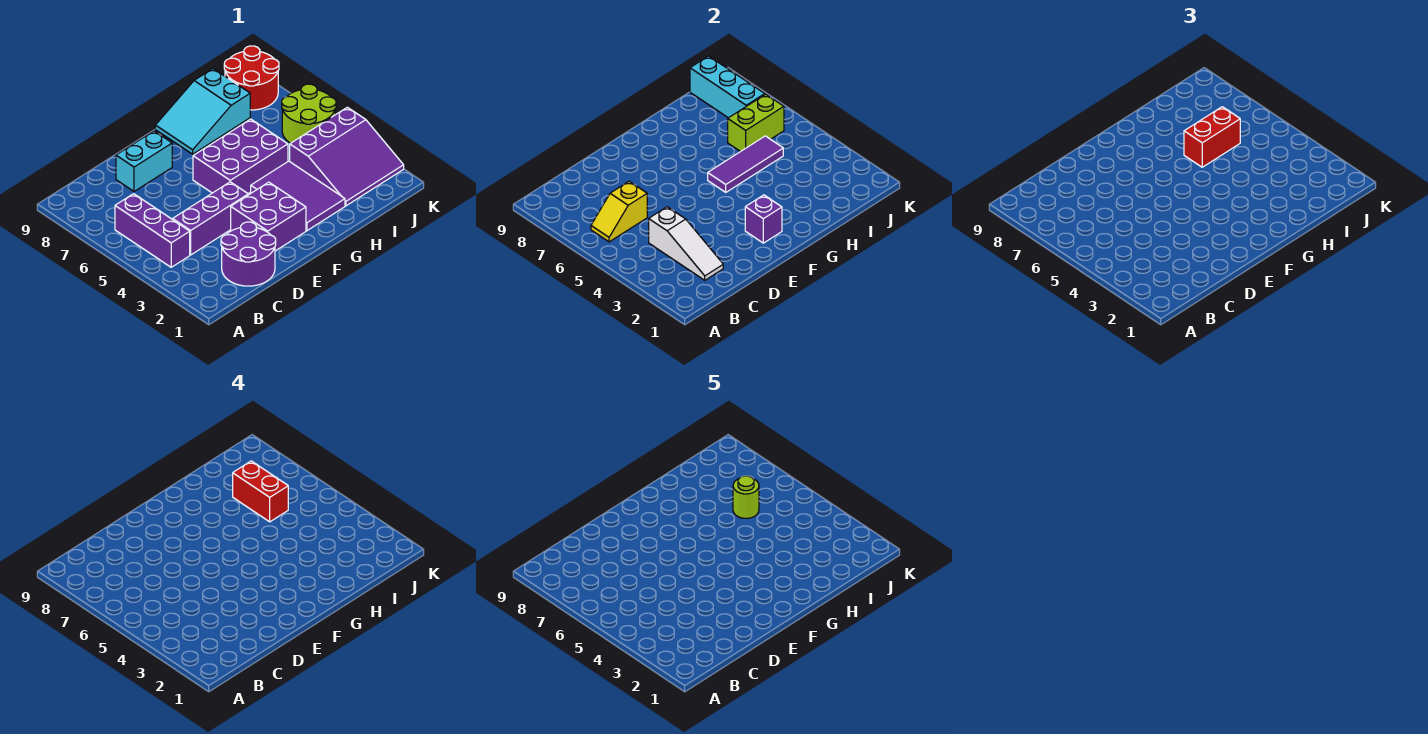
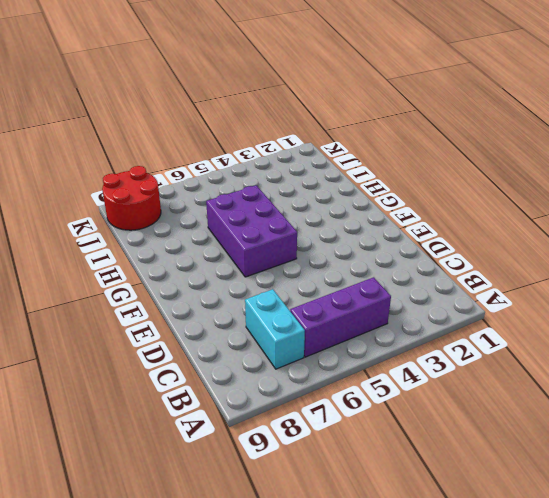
cyan 1x2 brick [245,289,305,369] -> cyan 1x2 brick moved to [116,131,172,191]
none -> purple 2x2 round brick [221,222,276,286]
none -> purple 1x3 brick [173,182,248,255]
none -> purple 2x2 brick [231,182,306,251]

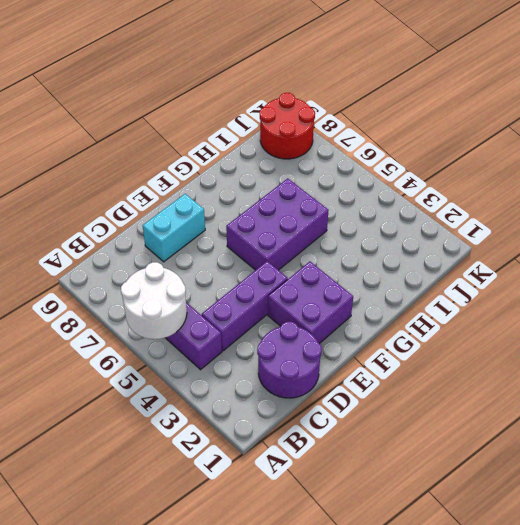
white 2x2 round brick [121,262,187,339] -> yellow 1x2 slope [591,181,647,242]
none -> purple 2x3 tile [251,161,345,231]
none -> cyan 2x3 slope [155,69,250,154]
none -> purple 3x3 slope [290,107,404,206]

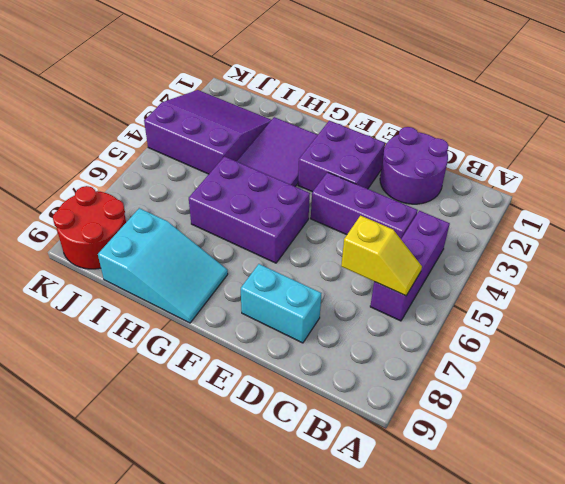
none -> lime 2x2 round brick [282,84,336,143]
none -> white 1x3 slope [649,207,723,280]
none -> purple 1x1 brick [745,195,782,243]

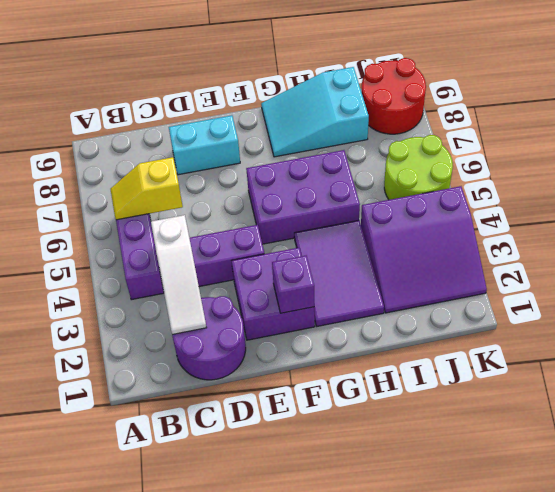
none -> purple 1x3 tile [708,136,783,192]
none -> lime 1x2 brick [728,94,784,152]
none -> cyan 1x3 brick [690,56,765,118]

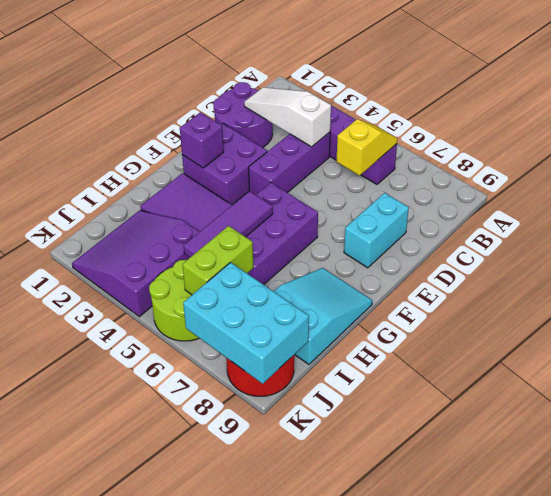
cyan 2x3 brick [183,262,309,384] -> cyan 1x3 brick [690,56,765,118]
none -> red 1x2 brick [1184,107,1240,167]
none -> red 1x2 brick [233,461,288,522]
none -> lime 1x1 round brick [733,476,759,518]

